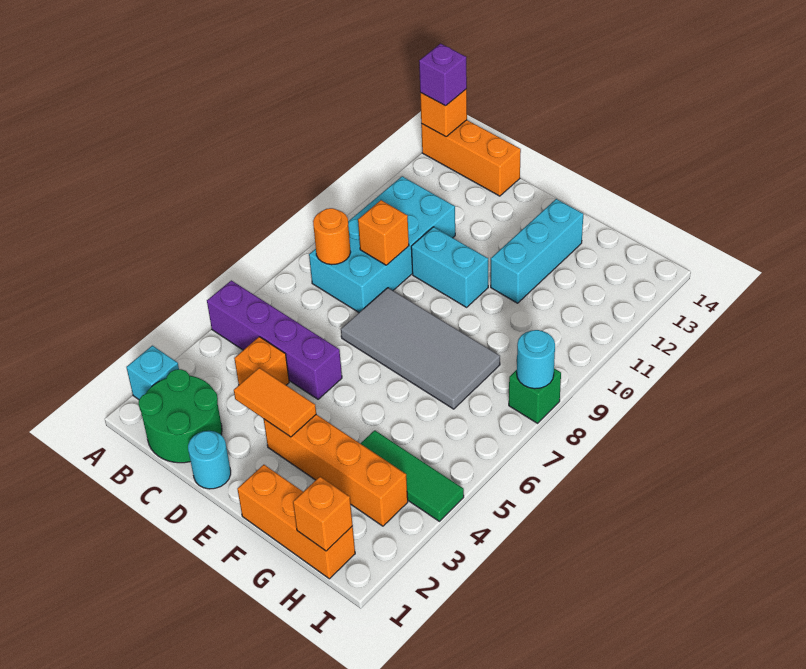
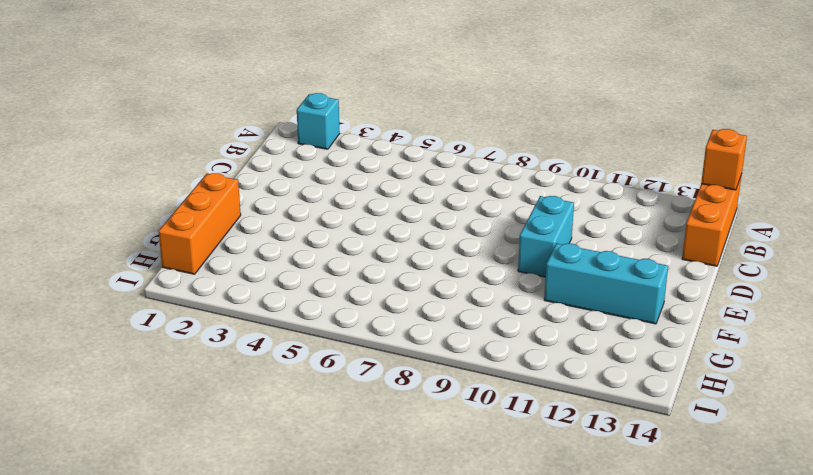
none -> purple 1x4 brick [207,280,342,399]
none -> green 2x2 round brick [139,369,222,463]
none -> cyan 2x4 brick [309,176,455,312]

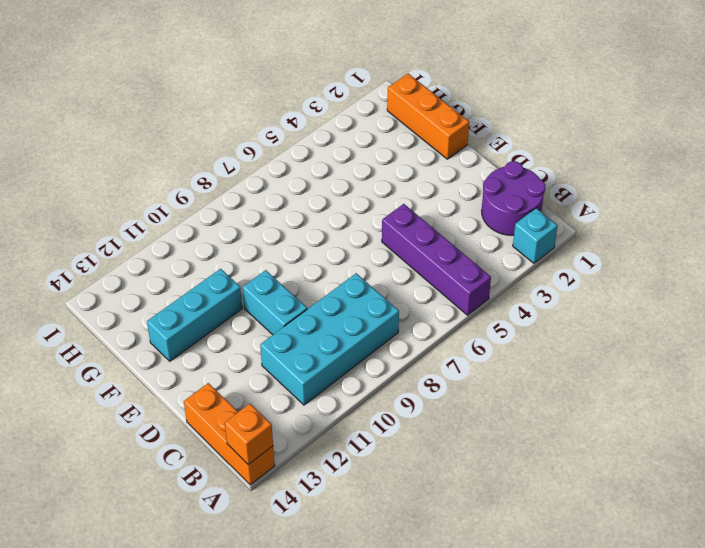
purple 2x2 round brick [482,161,545,235] -> green 2x2 round brick [139,369,222,463]
none -> orange 1x1 brick [234,337,289,385]
none -> cyan 1x1 round brick [188,431,231,489]
none -> grey 2x4 tile [341,288,500,409]

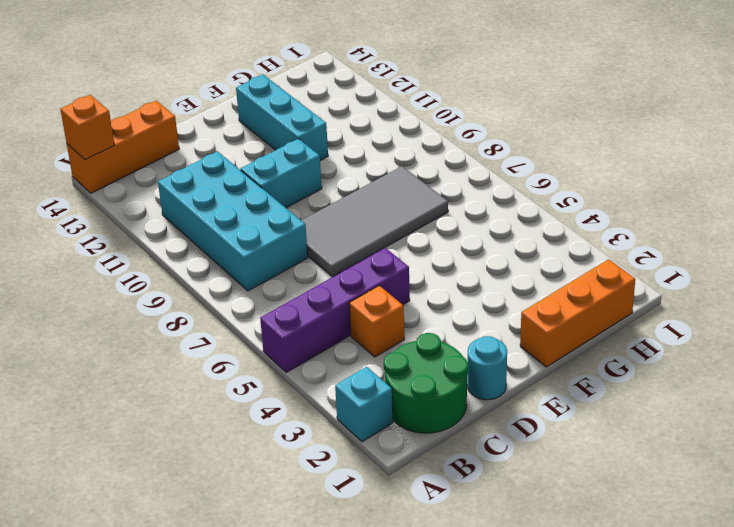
none -> orange 1x4 brick [264,414,408,526]
none -> green 1x3 tile [360,430,464,521]
none -> green 1x1 brick [509,368,561,423]

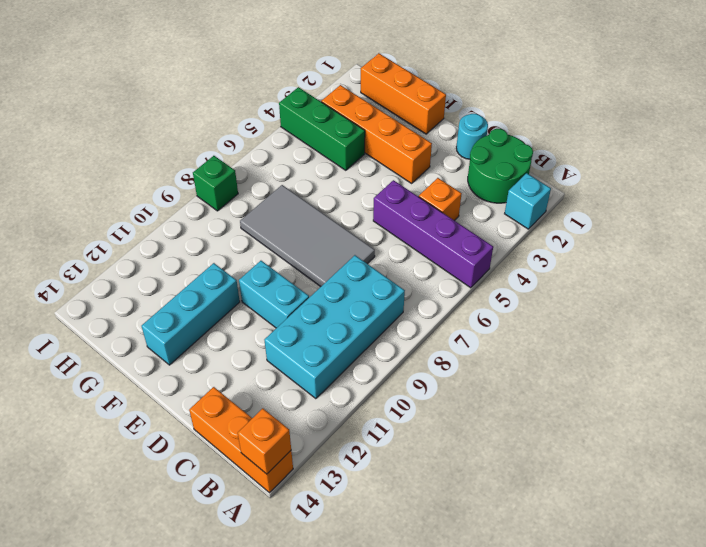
green 1x3 brick [279,87,365,170] -> green 1x3 tile [360,430,464,521]
none -> orange 1x1 round brick [313,208,351,265]
none -> orange 1x1 brick [358,200,409,265]
none -> orange 1x2 tile [234,368,316,437]

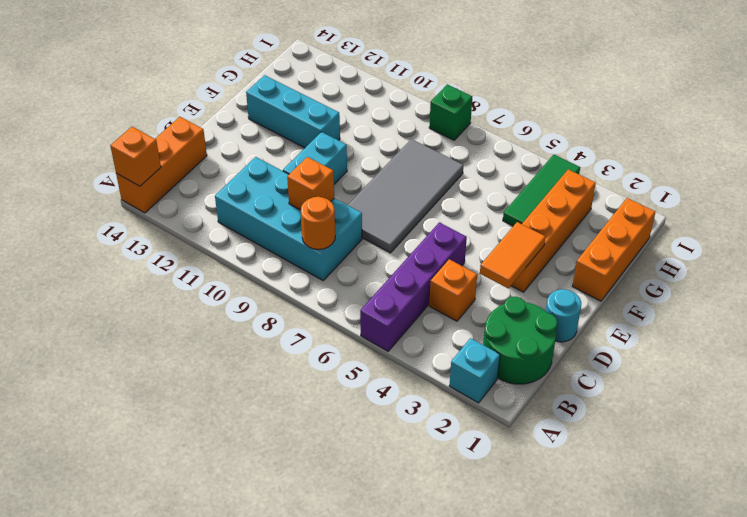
none -> orange 1x1 brick [293,477,353,551]
none -> cyan 1x1 round brick [517,330,555,389]
none -> purple 1x1 brick [419,44,467,106]

